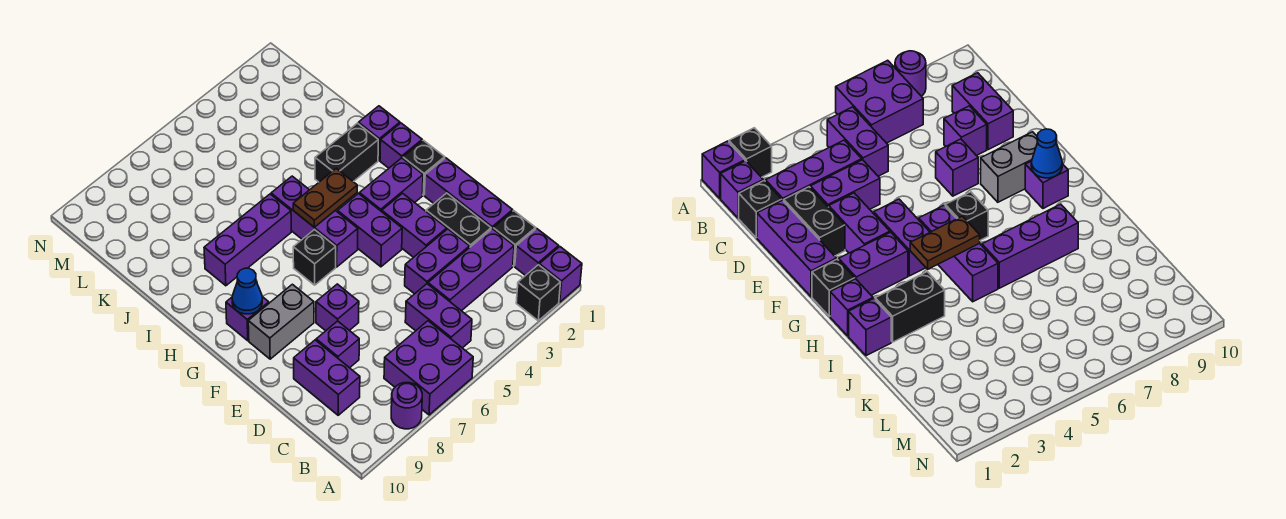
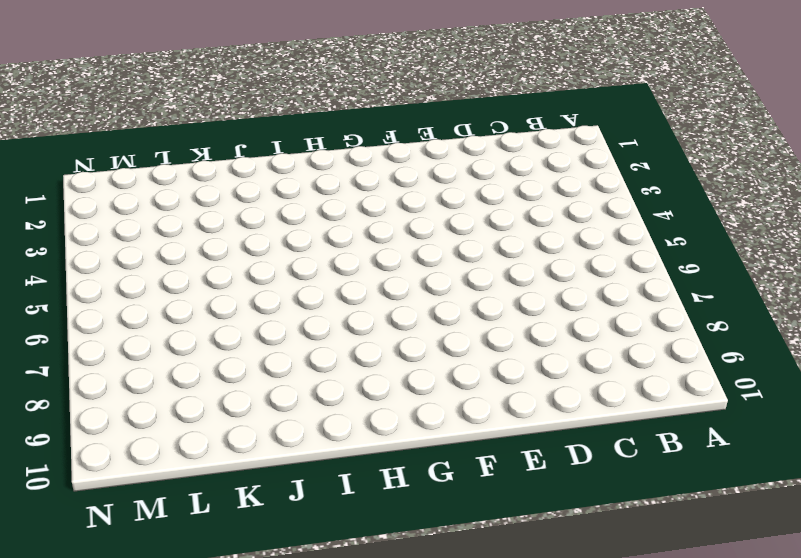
none -> purple 1x1 brick [539,247,582,302]
none -> black 1x1 brick [516,265,561,321]
none -> purple 2x2 brick [384,321,473,415]

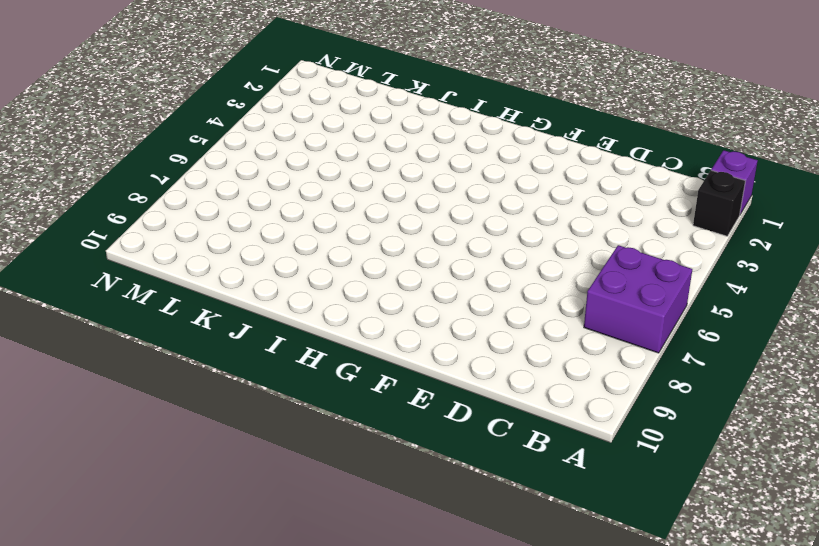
none -> purple 1x1 round brick [391,383,422,429]
none -> purple 1x1 brick [515,229,559,276]
none -> purple 1x2 brick [405,284,472,348]

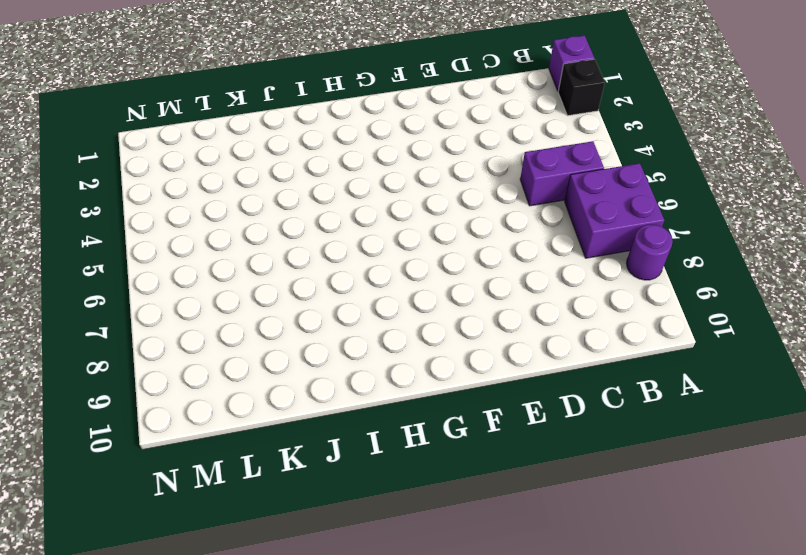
none -> purple 1x1 brick [515,229,559,276]
none -> black 1x1 brick [493,211,536,266]
none -> purple 1x3 brick [428,229,514,311]

